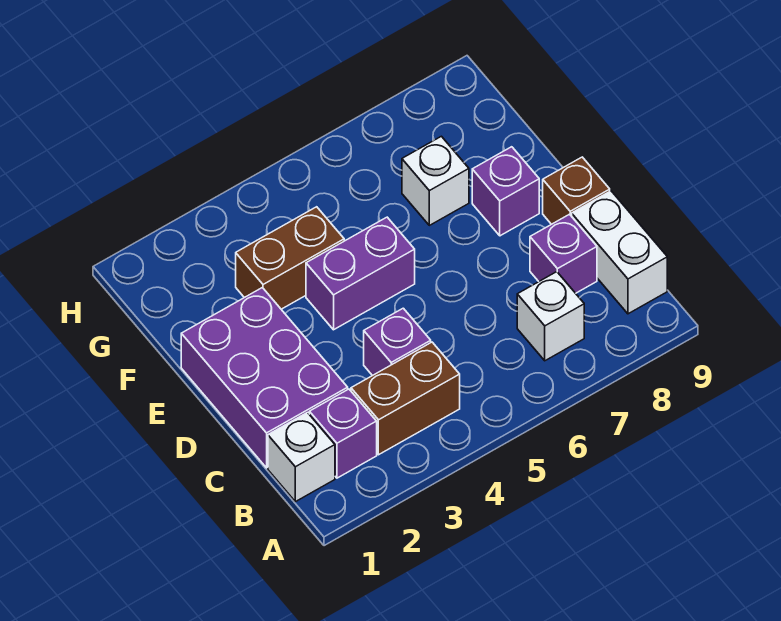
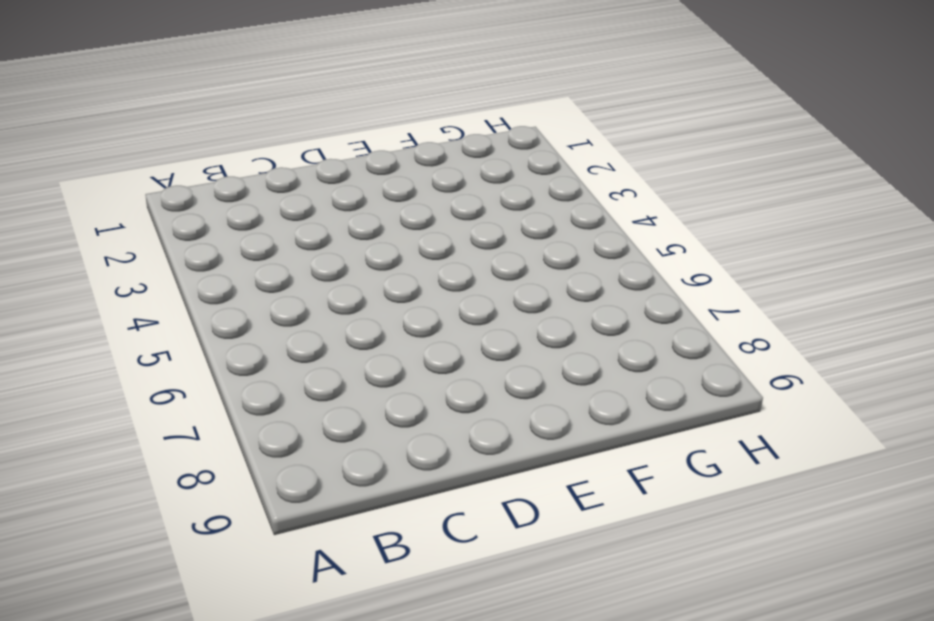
none -> white 1x1 brick [268,413,335,502]
none -> purple 1x1 brick [309,389,377,478]
none -> brown 1x2 brick [351,342,460,455]

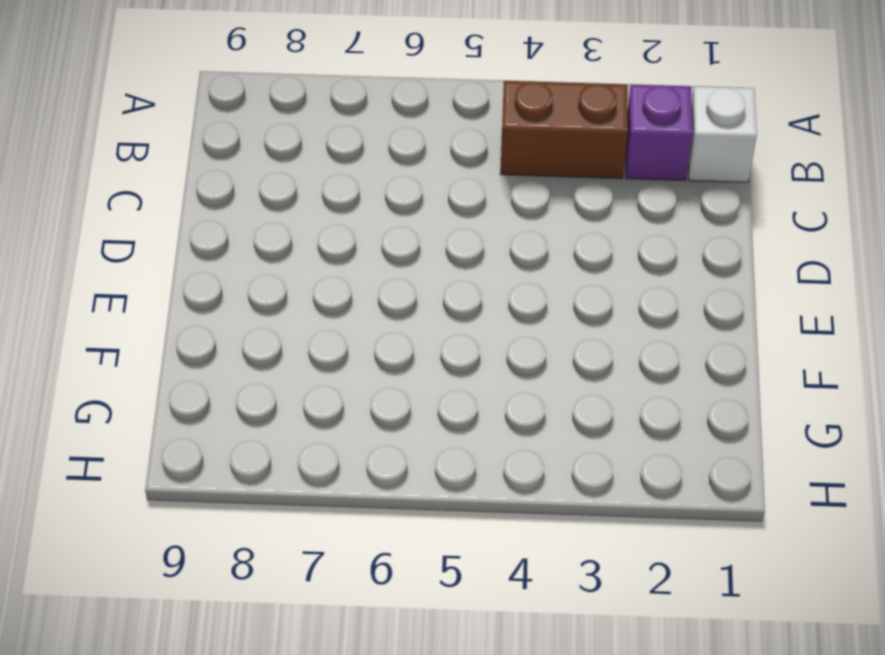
none -> white 1x1 brick [517,272,584,361]
none -> white 1x2 brick [572,191,667,314]
none -> purple 2x3 brick [181,288,348,468]

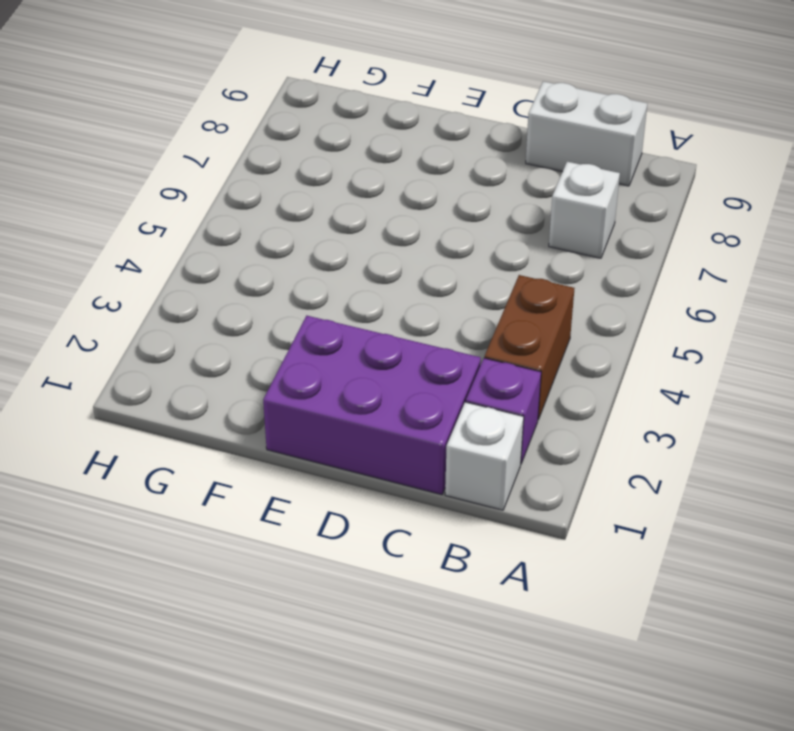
none -> purple 1x1 brick [364,308,431,376]
none -> purple 1x1 brick [530,214,597,293]
none -> brown 1x1 brick [543,157,610,224]

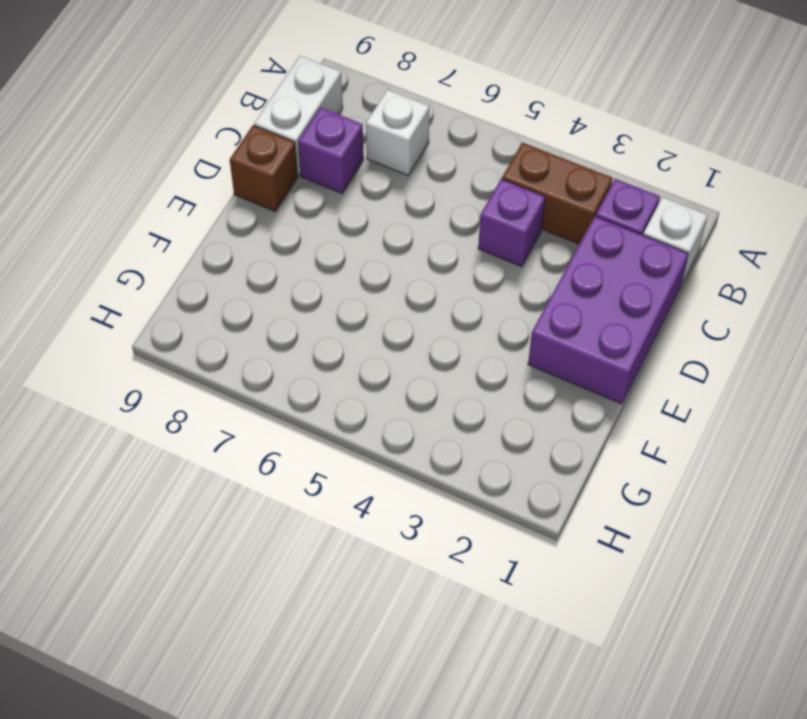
none -> purple 1x2 brick [306,217,415,330]
none -> purple 1x1 brick [472,147,539,236]
none -> brown 1x2 brick [236,207,344,309]

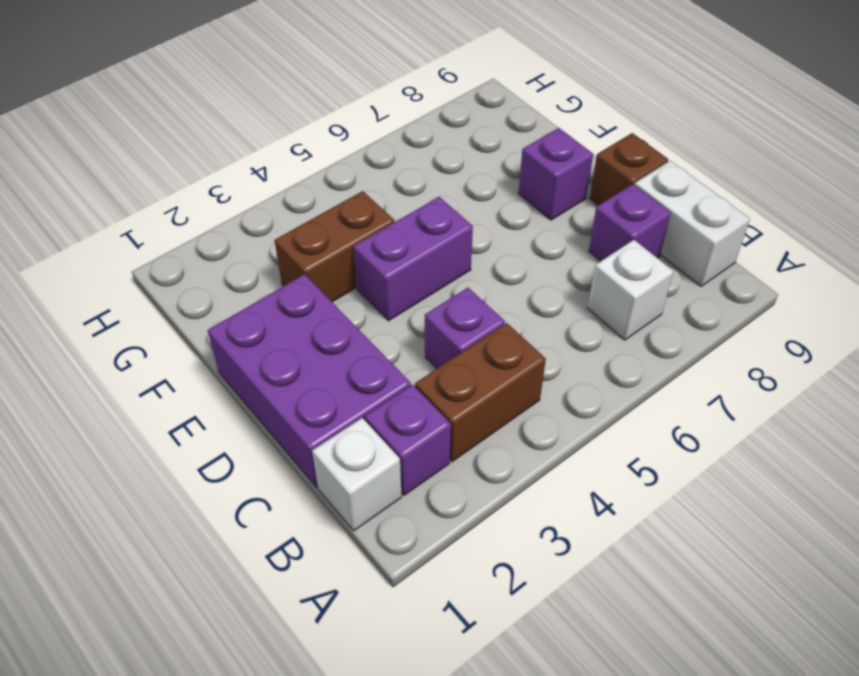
none -> white 1x1 brick [402,136,469,225]

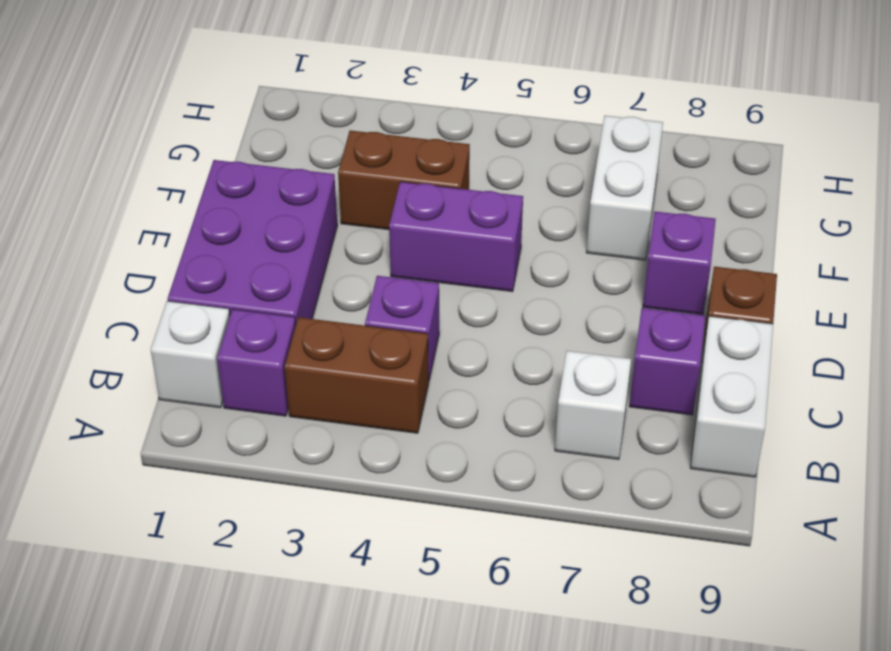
white 1x2 brick [586,116,663,260] -> white 1x1 brick [402,136,469,225]

